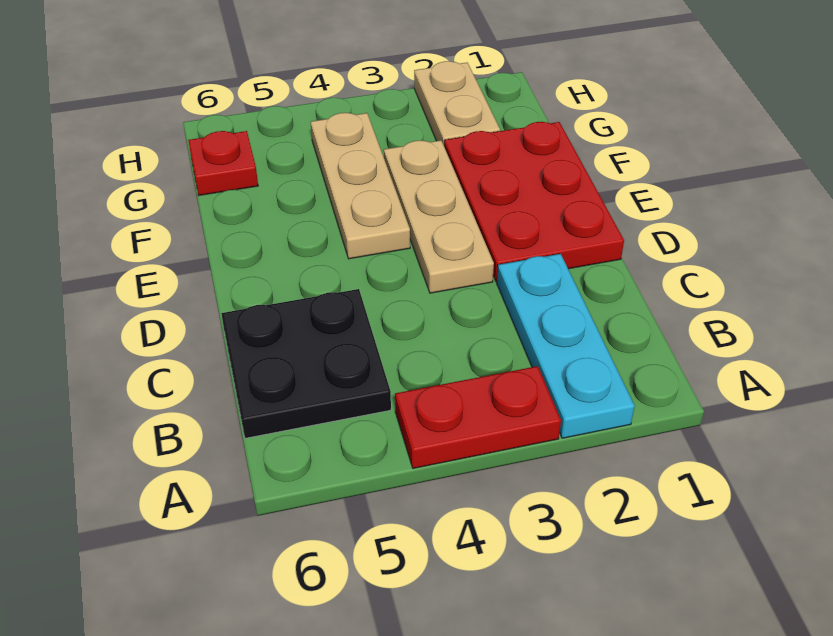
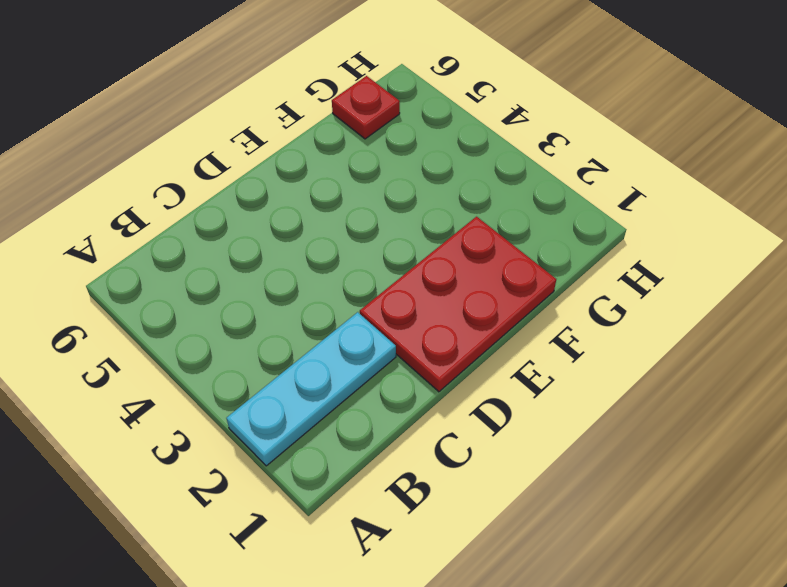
none -> red 1x2 plate [395,366,561,468]
none -> black 2x2 plate [221,289,391,438]

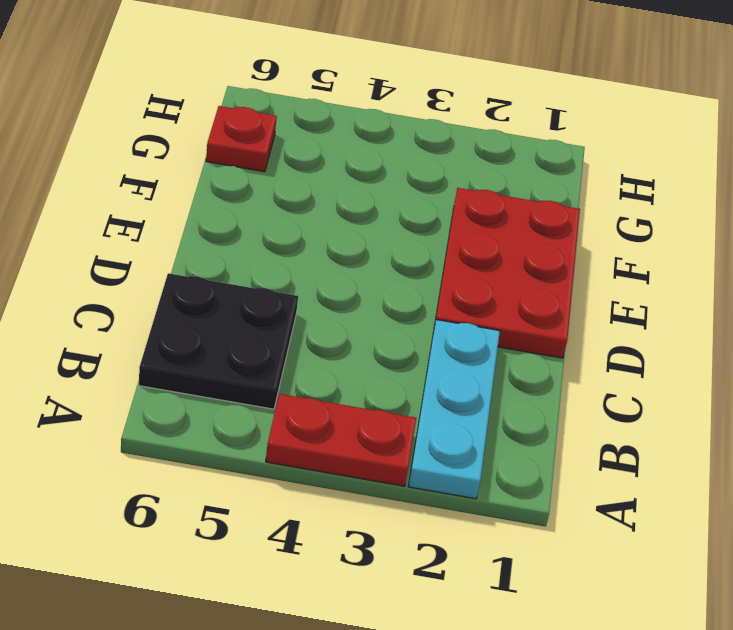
none -> tan 1x3 plate [384,140,494,293]
none -> tan 1x3 plate [311,113,410,259]

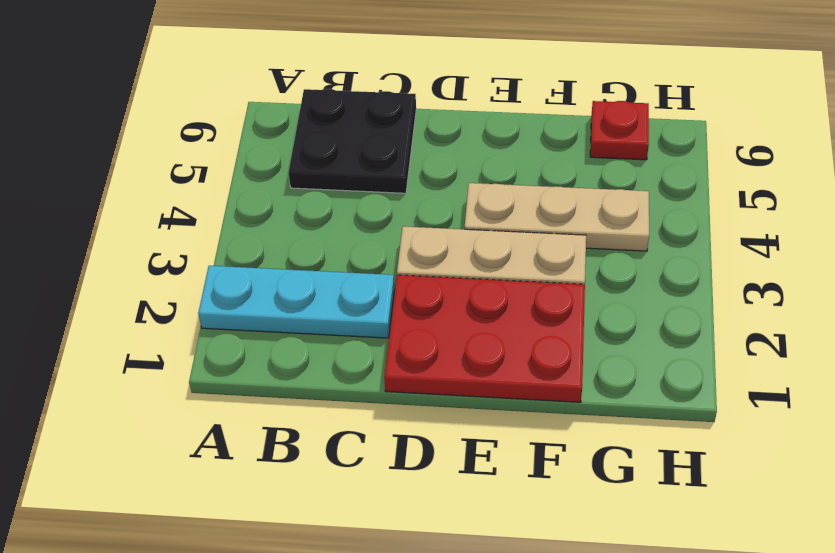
none -> red 1x2 plate [395,366,561,468]
none -> tan 1x2 plate [414,61,500,145]

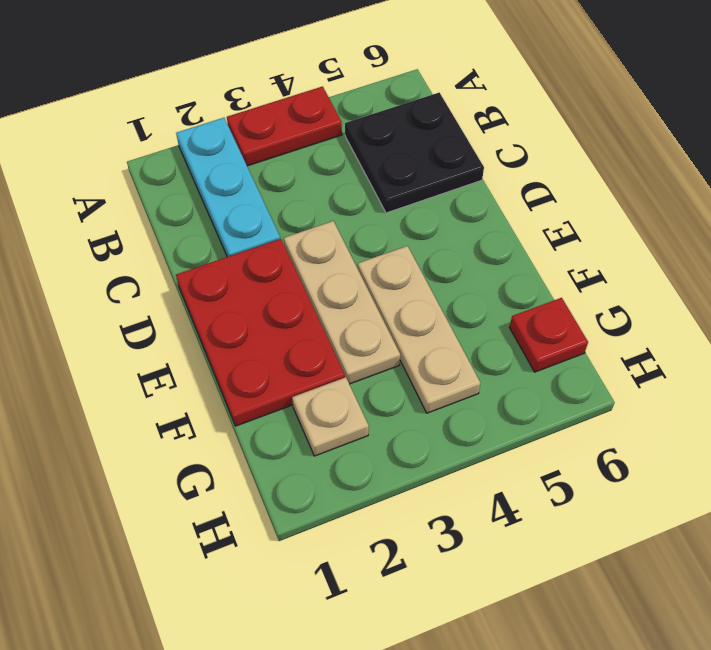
tan 1x1 plate [292,377,369,456] -> tan 1x2 plate [414,61,500,145]

